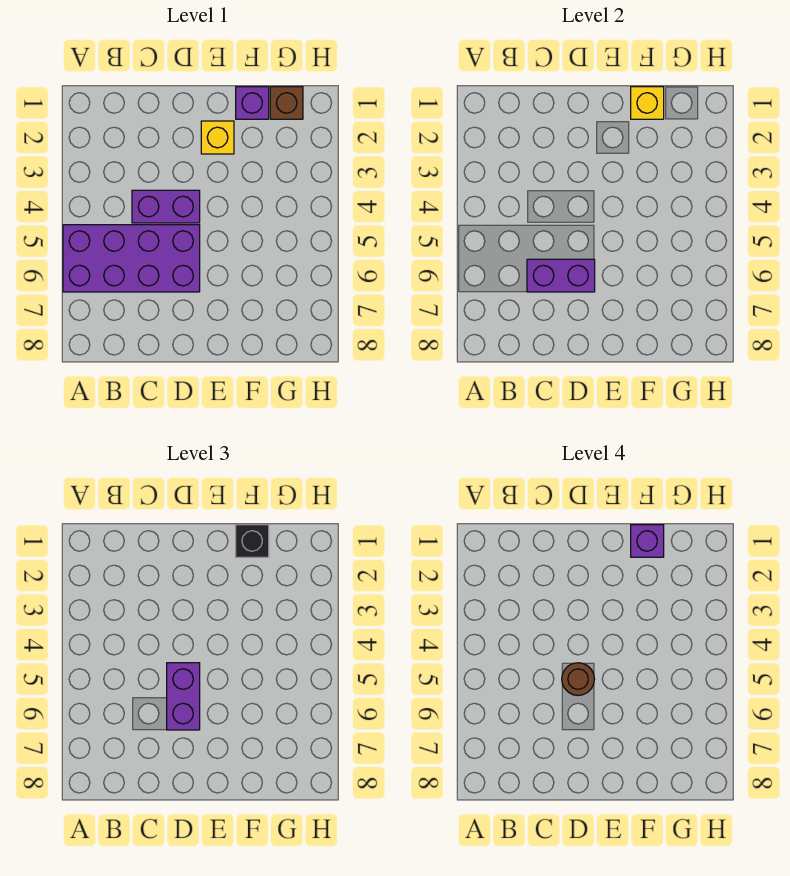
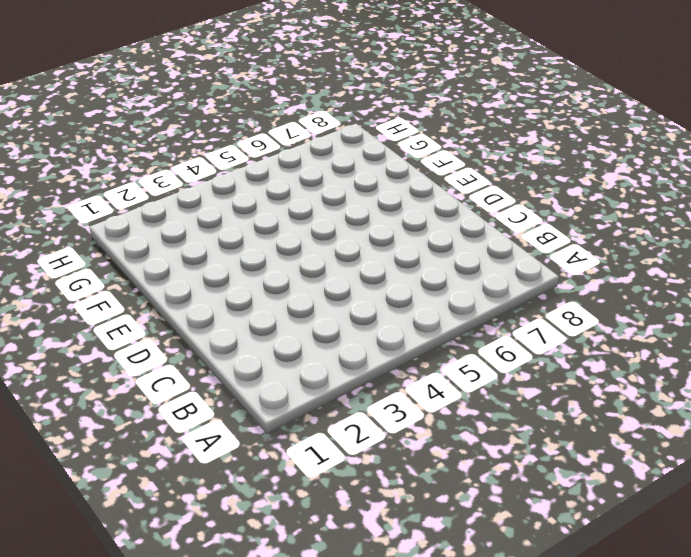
none -> purple 2x4 brick [63,225,200,292]
none -> purple 1x2 brick [132,190,200,223]

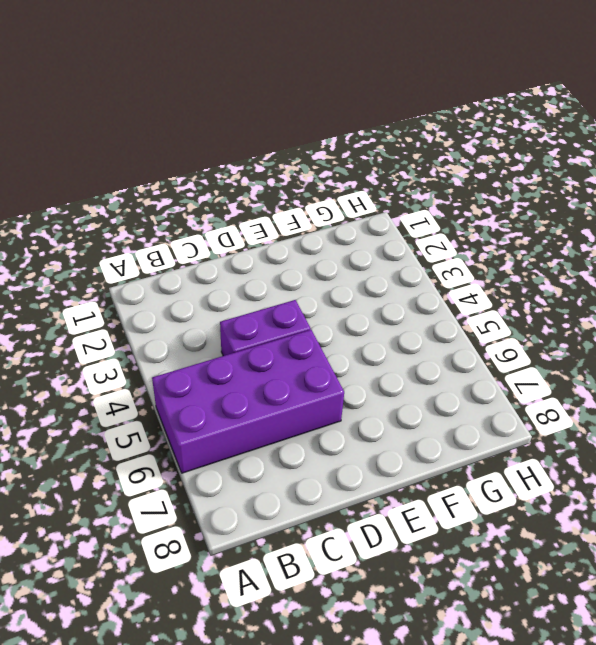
none -> yellow 1x1 brick [201,121,234,154]
none -> purple 1x1 brick [236,87,269,119]

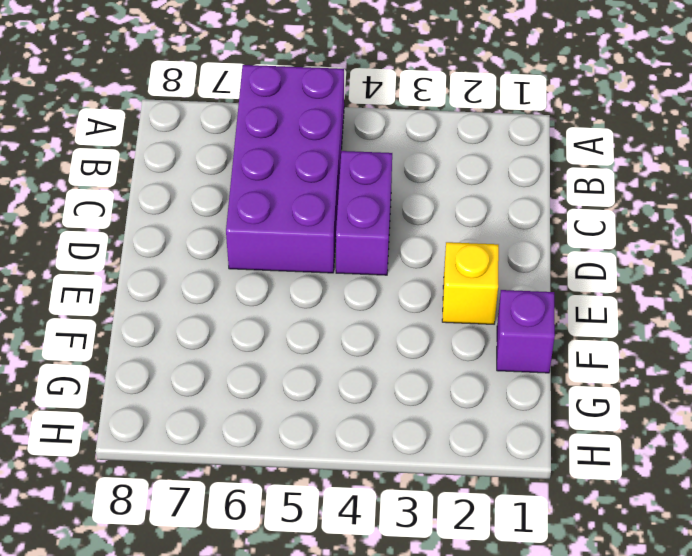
none -> brown 1x1 brick [270,87,303,119]
none -> purple 1x2 brick [527,259,595,292]

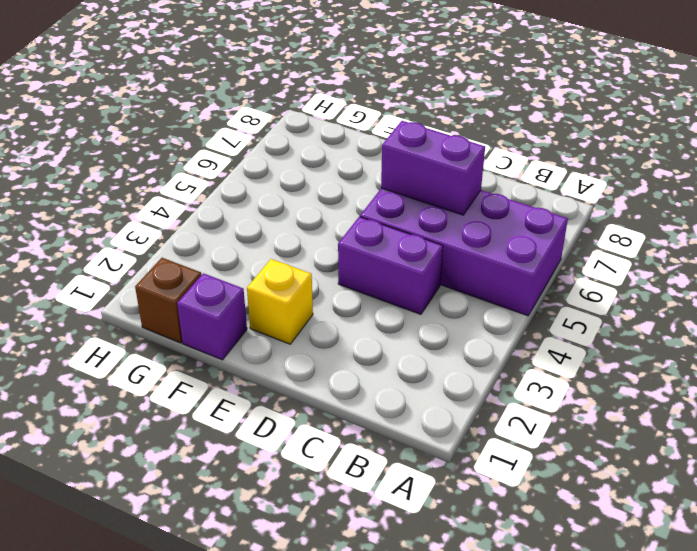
none -> yellow 1x1 brick [631,87,664,119]
none -> purple 1x2 brick [167,663,200,730]

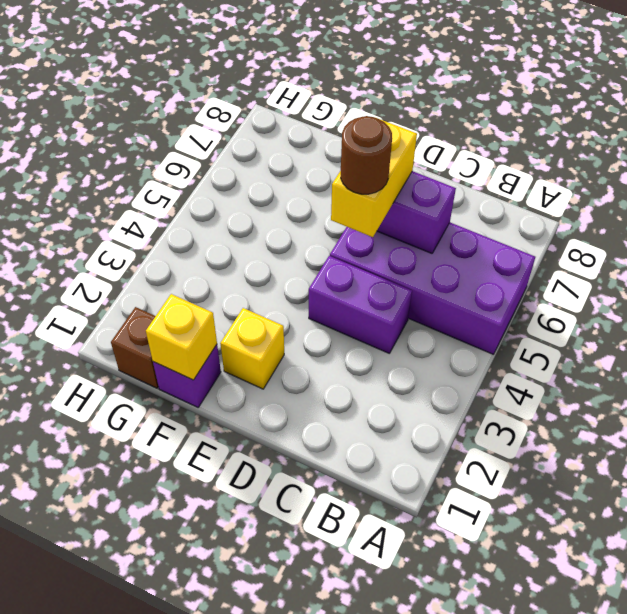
yellow 1x2 brick [331,119,417,237] -> purple 1x2 brick [167,663,200,730]
none -> black 1x1 brick [236,525,269,557]
none -> purple 1x1 brick [631,525,664,557]

